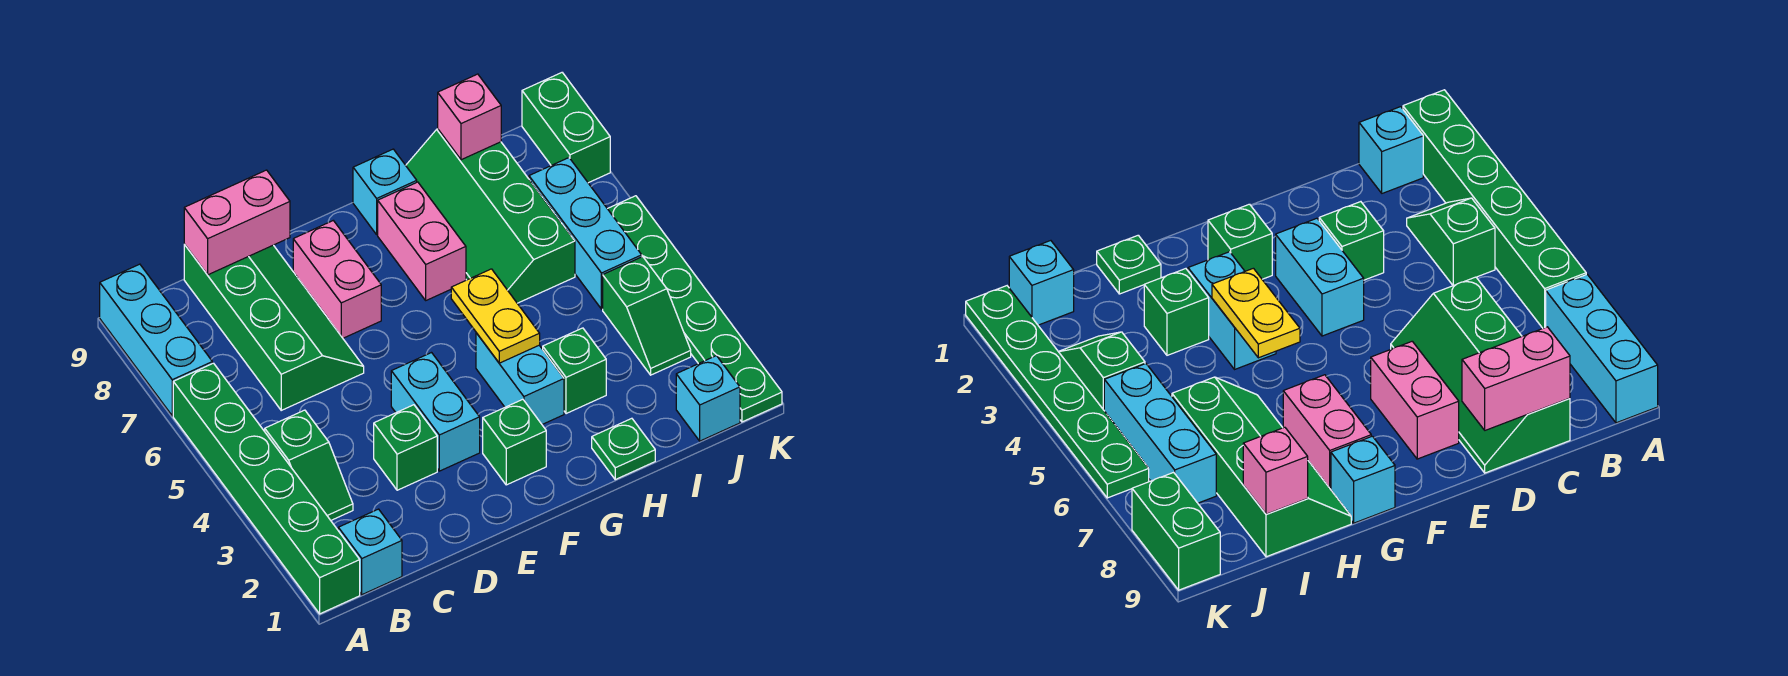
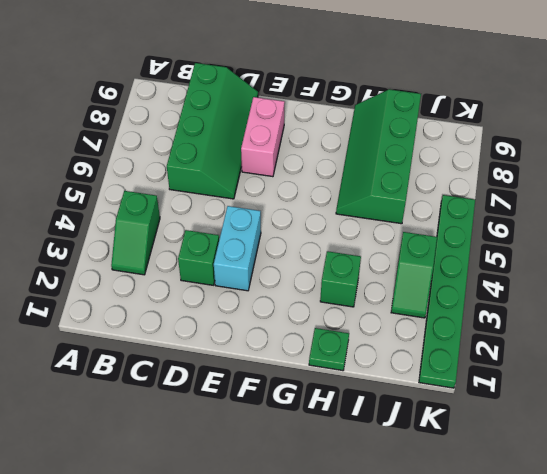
none -> green 1x6 brick [173,363,360,614]
none -> cyan 1x3 brick [100,264,212,416]
none -> cyan 1x1 brick [338,509,402,595]

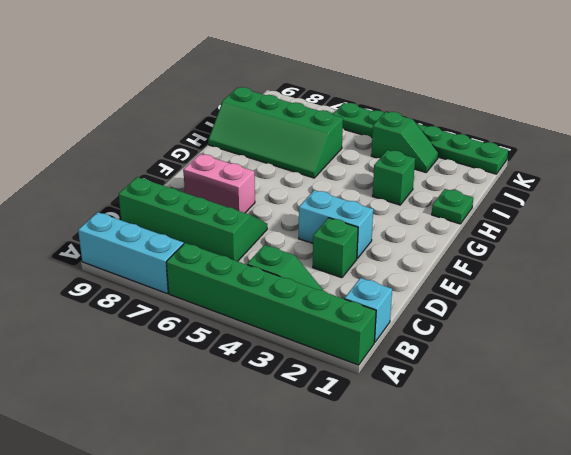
none -> green 1x1 brick [483,399,546,485]
none -> cyan 1x2 brick [476,333,564,424]
none -> pink 1x2 brick [378,182,466,300]

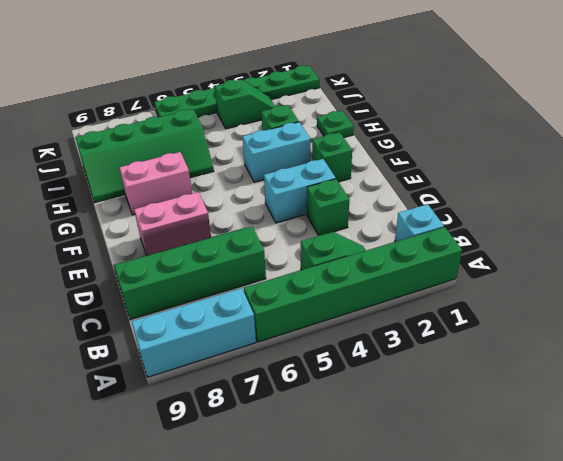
none -> cyan 1x1 brick [353,149,417,234]
none -> cyan 1x1 brick [676,356,740,441]
none -> cyan 1x3 brick [529,158,642,309]

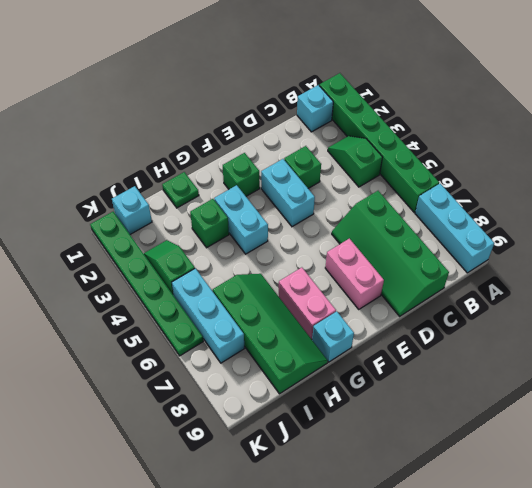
none -> green 1x2 brick [522,73,610,183]
none -> pink 1x2 brick [184,170,290,275]
none -> yellow 1x2 plate [451,269,540,363]

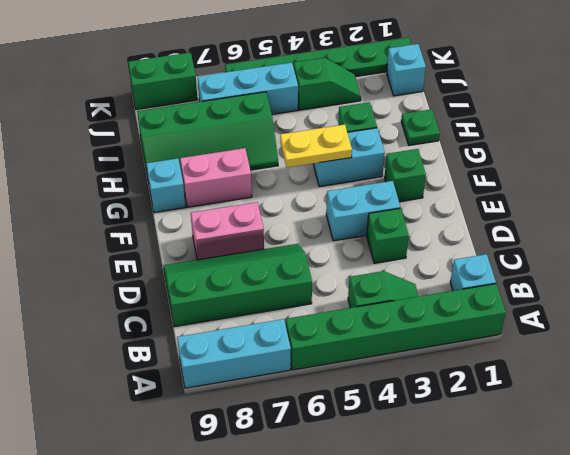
none -> pink 1x2 brick [184,170,290,275]
none -> pink 1x1 brick [438,74,501,160]

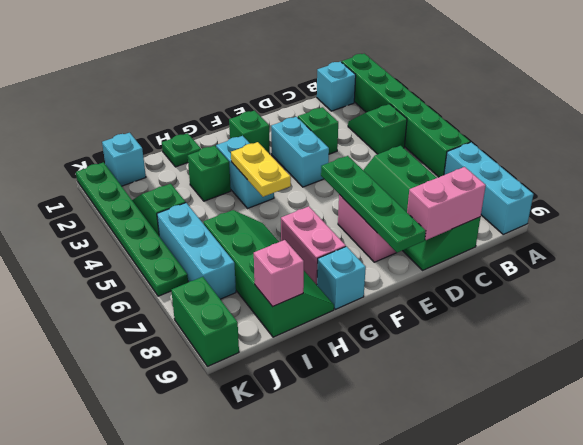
green 1x4 plate [321,156,426,253] -> none

